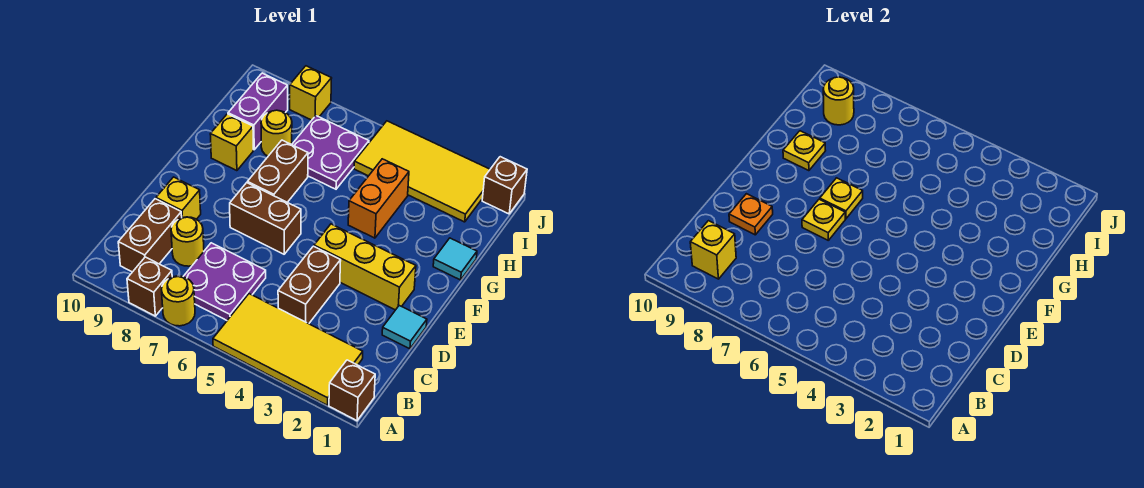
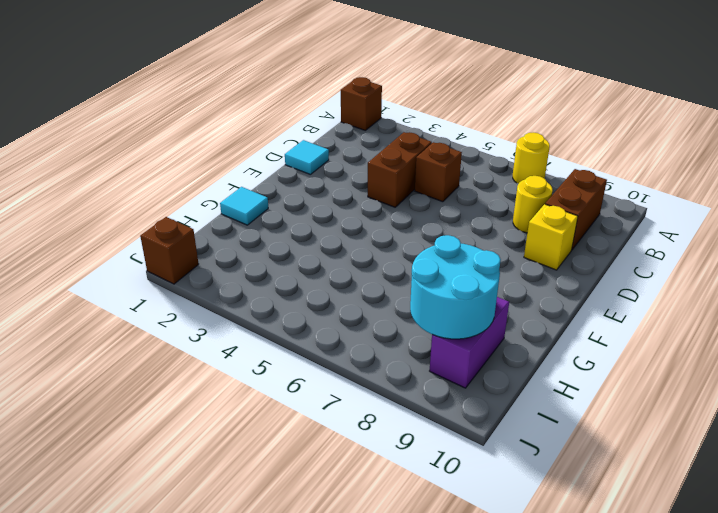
brown 1x1 brick [415,142,462,202] -> brown 1x1 brick moved to [127,257,172,316]
cyan 2x2 round brick [410,235,501,339] -> yellow 1x1 round brick [823,77,854,125]
none -> yellow 2x4 tile [213,294,363,405]
none -> purple 2x2 plate [183,243,266,320]
none -> yellow 1x3 brick [314,224,416,310]

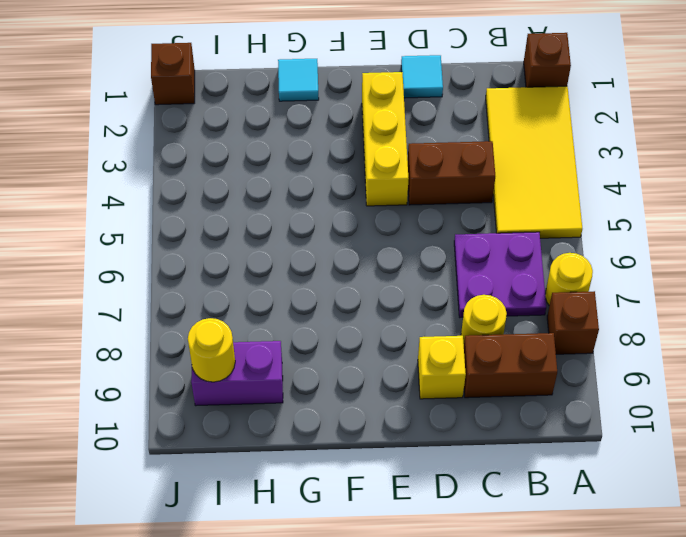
none -> brown 1x2 brick [230,183,301,254]
none -> brown 1x2 brick [247,140,308,202]
none -> orange 1x2 brick [348,159,409,238]

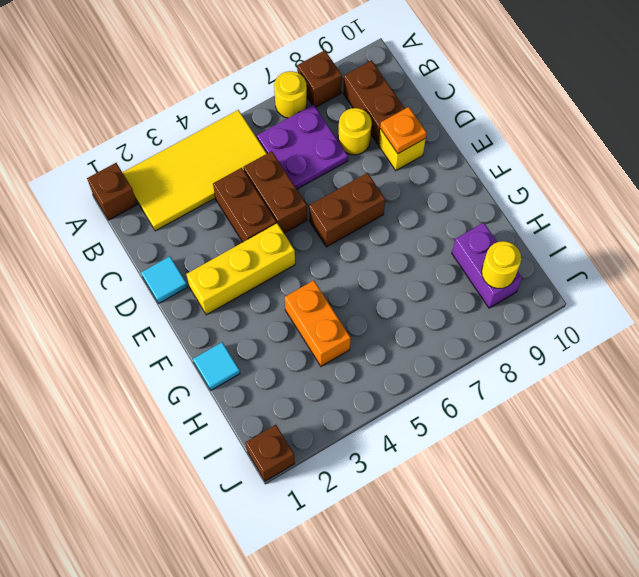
brown 1x2 brick [243,151,307,233] -> brown 1x2 brick moved to [247,140,308,202]
none -> yellow 1x1 brick [210,114,254,171]
none -> purple 2x2 plate [292,116,369,189]
none -> yellow 1x1 round brick [261,110,292,156]

